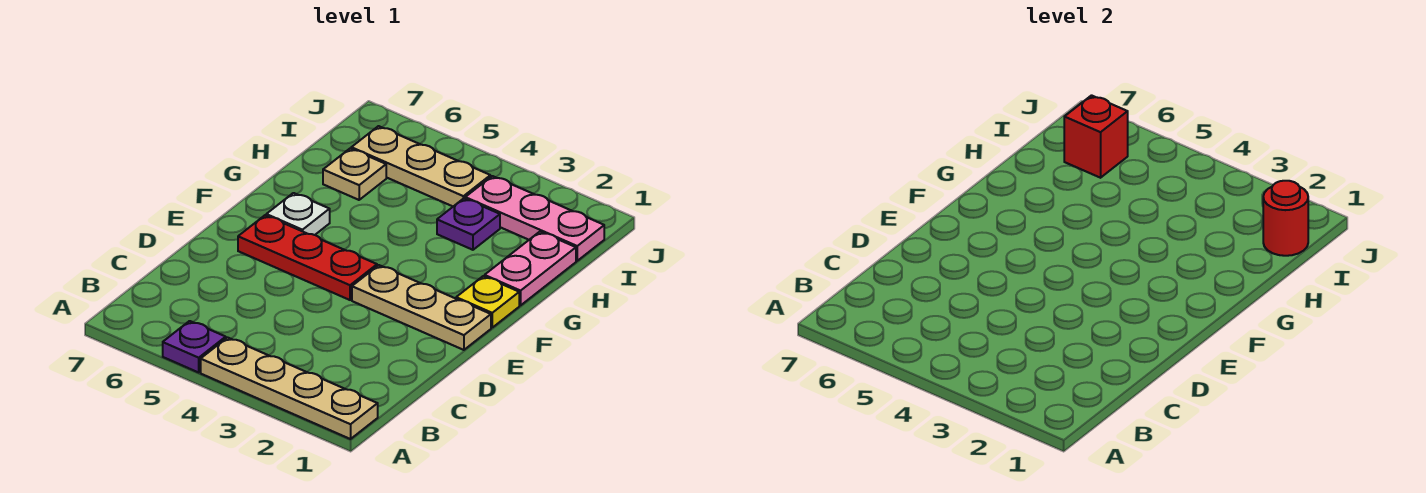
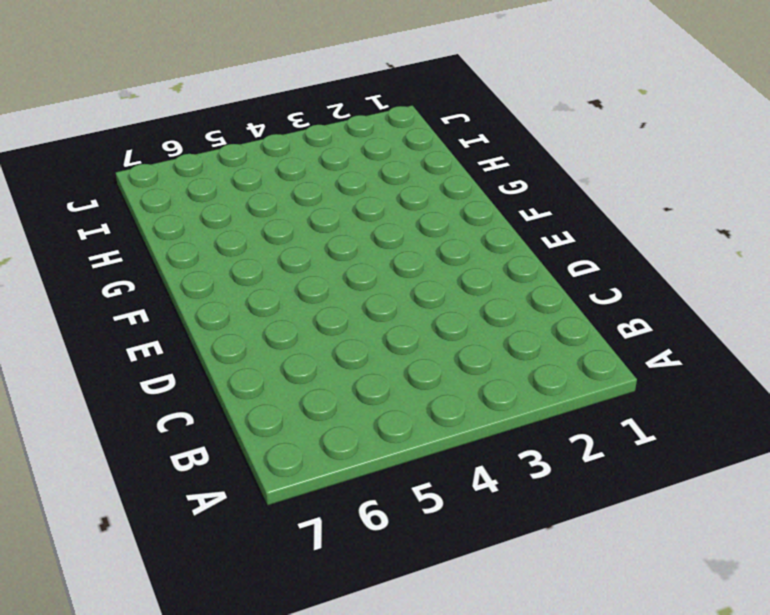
none -> tan 1x4 plate [201,338,378,439]
none -> purple 1x1 plate [163,321,226,372]
none -> tan 1x3 plate [352,265,491,350]

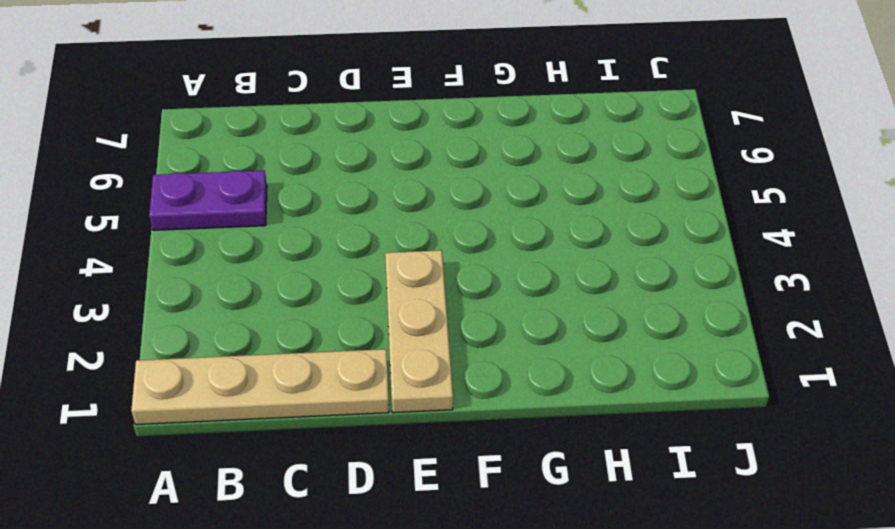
tan 1x4 plate [131,349,389,425] -> tan 1x4 plate turned to [201,338,378,439]
purple 1x2 plate [149,170,267,230] -> purple 1x1 plate [163,321,226,372]
none -> red 1x3 plate [238,215,377,300]
none -> yellow 1x1 plate [456,276,519,328]
none -> white 1x1 plate [266,193,330,235]

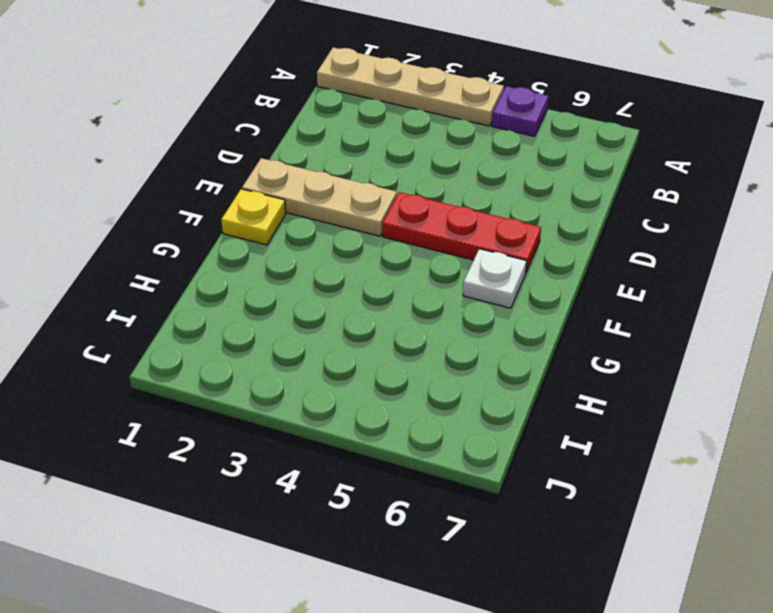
none -> pink 1x2 plate [485,232,576,305]
none -> purple 1x1 plate [437,198,500,250]
none -> tan 1x1 plate [323,148,386,200]

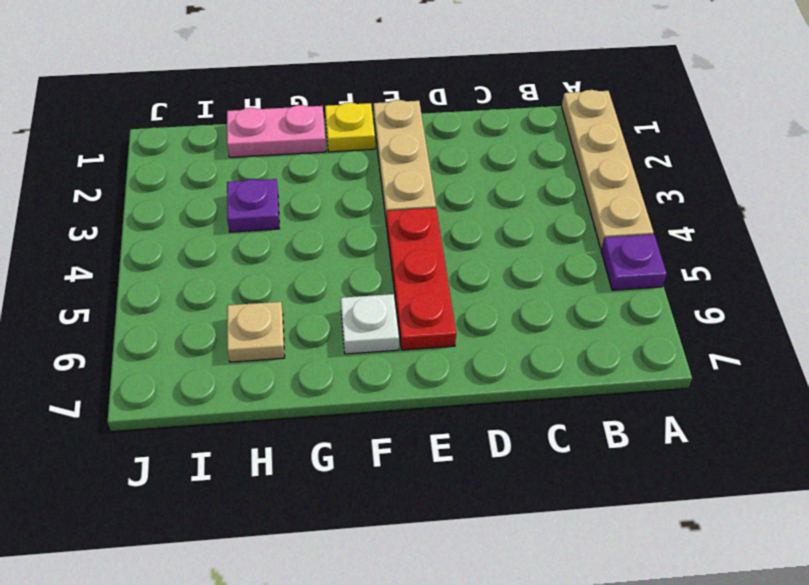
none -> pink 1x3 plate [465,176,604,261]
none -> tan 1x3 plate [351,126,490,206]
none -> red 1x1 round brick [1263,181,1308,256]

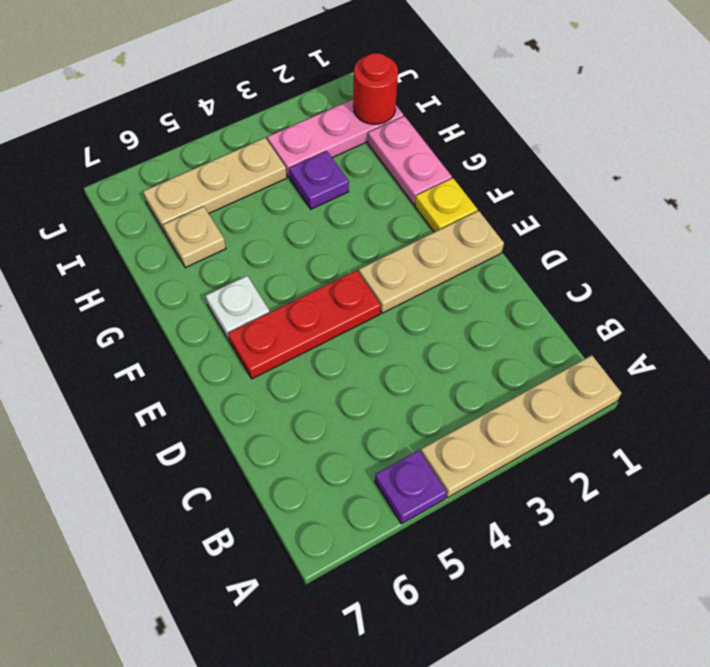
none -> red 1x1 brick [1064,95,1128,178]

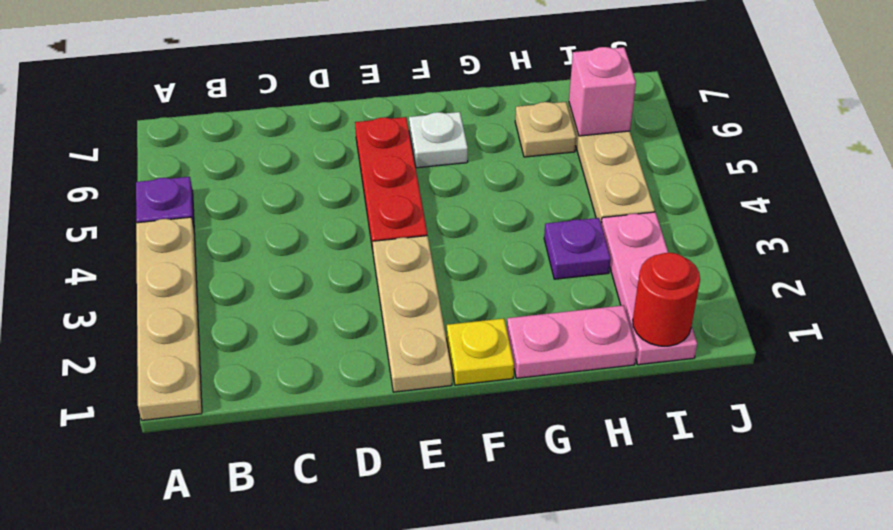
pink 1x1 brick [569,47,636,136] -> red 1x1 brick [1064,95,1128,178]

